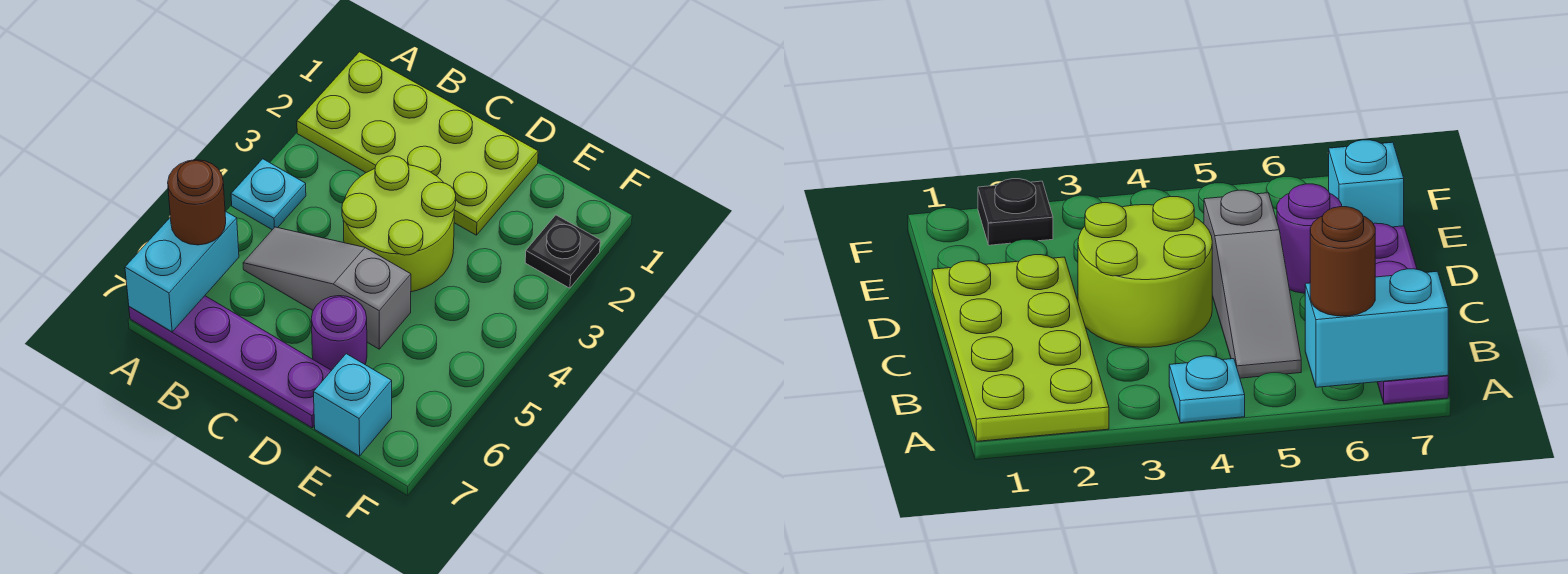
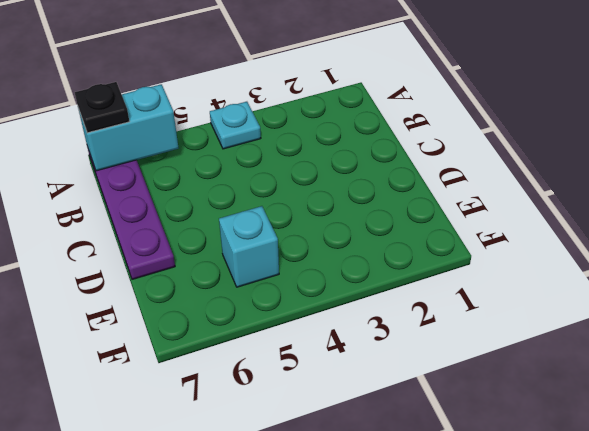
black 1x1 plate [75,82,130,133] -> black 1x1 plate moved to [525,215,600,288]
cyan 1x1 brick [219,206,279,287] -> cyan 1x1 brick moved to [313,354,392,456]
none -> lime 2x4 plate [297,52,538,235]
none -> grey 1x3 slope [243,227,411,349]

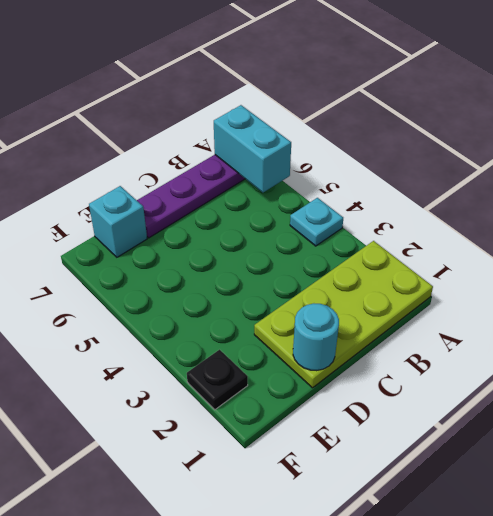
cyan 1x1 round brick [293,304,339,371] -> none
none -> grey 1x3 slope [243,227,411,349]
none -> lime 2x2 round brick [342,156,456,292]

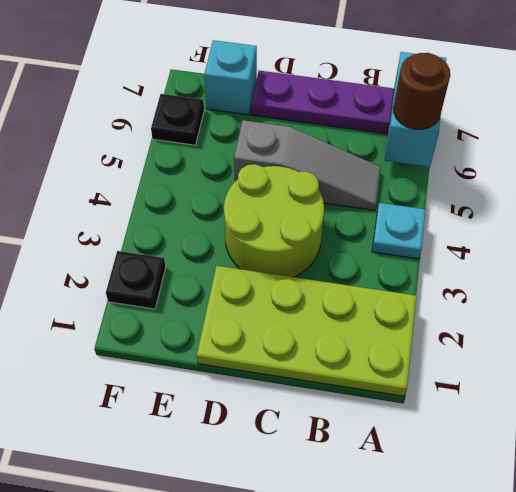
black 1x1 plate [151,94,204,145] -> none
none -> purple 1x1 round brick [311,296,367,370]

